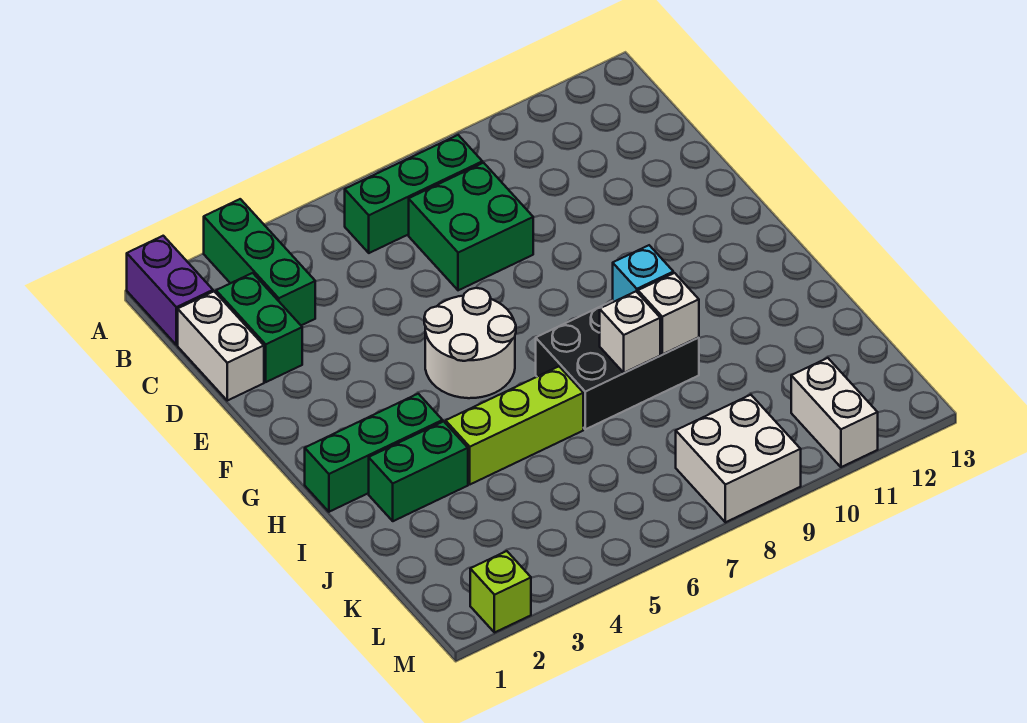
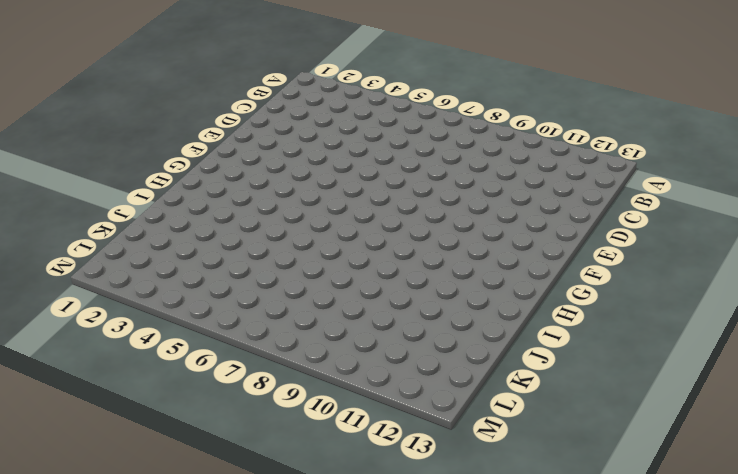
none -> purple 1x2 brick [127,236,213,345]
none -> green 1x3 brick [204,199,315,325]
none -> green 1x3 brick [345,135,482,253]

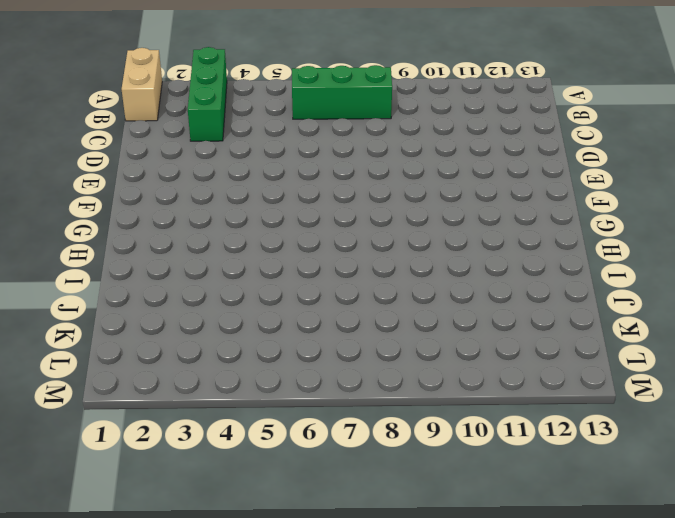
tan 1x2 brick [122,48,162,121] -> purple 1x2 brick [127,236,213,345]
none -> white 1x2 brick [178,291,264,401]
none -> green 1x2 brick [216,273,302,382]
none -> green 2x2 brick [409,163,533,290]

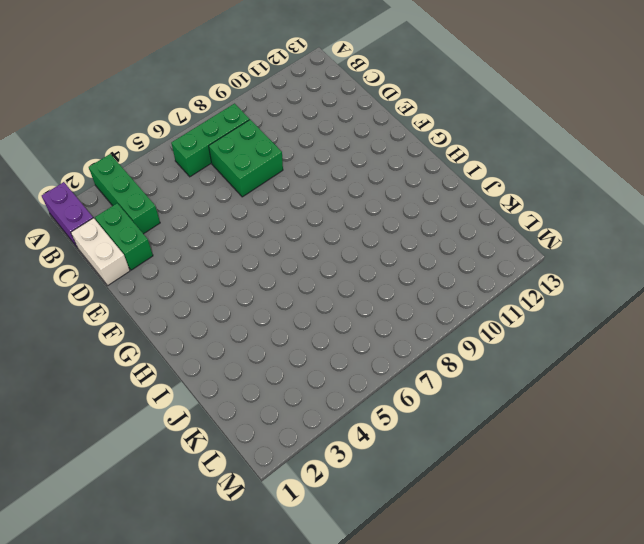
none -> white 2x2 round brick [424,288,516,398]
none -> green 1x3 brick [305,394,443,512]
none -> black 2x3 brick [536,301,699,429]

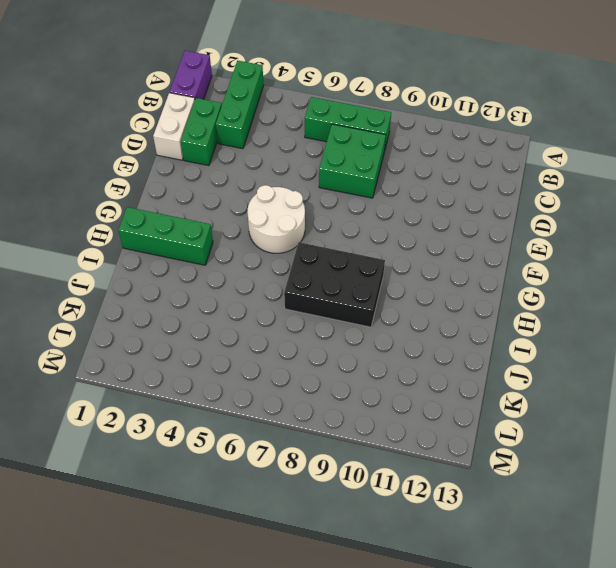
none -> green 1x2 brick [369,421,468,521]
none -> lime 1x3 brick [446,367,583,484]
none -> white 2x2 brick [676,395,801,522]

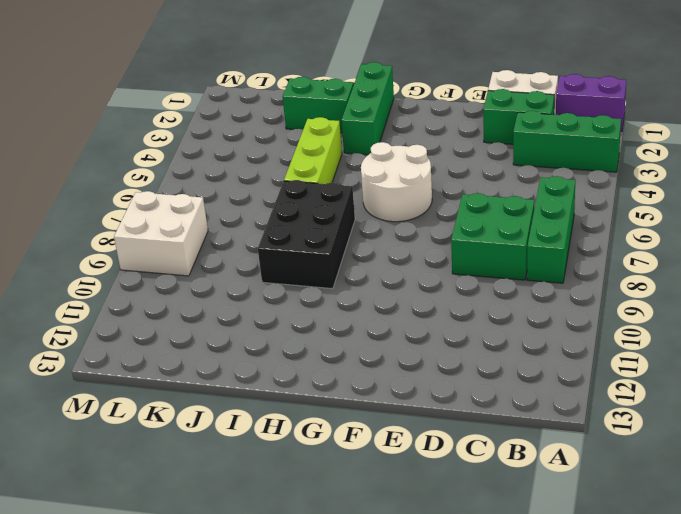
green 1x2 brick [283,77,353,133] -> green 1x2 brick turned to [369,421,468,521]
none -> white 1x2 brick [791,358,878,467]
none -> lime 1x1 brick [470,551,531,633]
none -> cyan 1x1 brick [613,245,673,302]

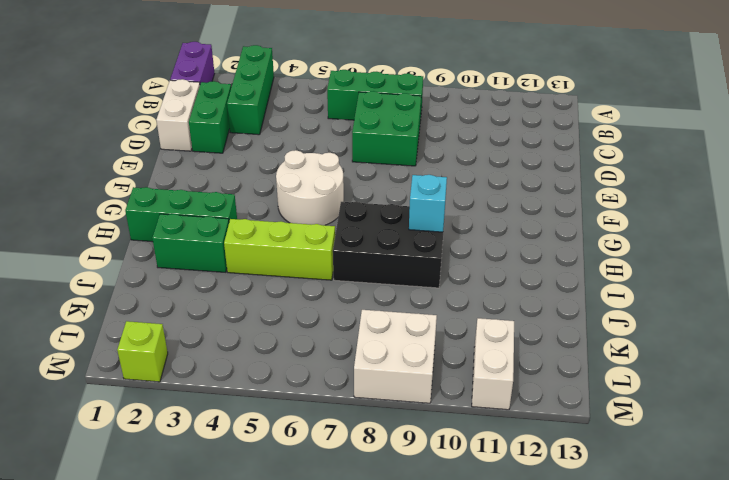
none -> white 1x1 brick [600,292,660,373]
none -> white 1x1 brick [638,273,699,355]

